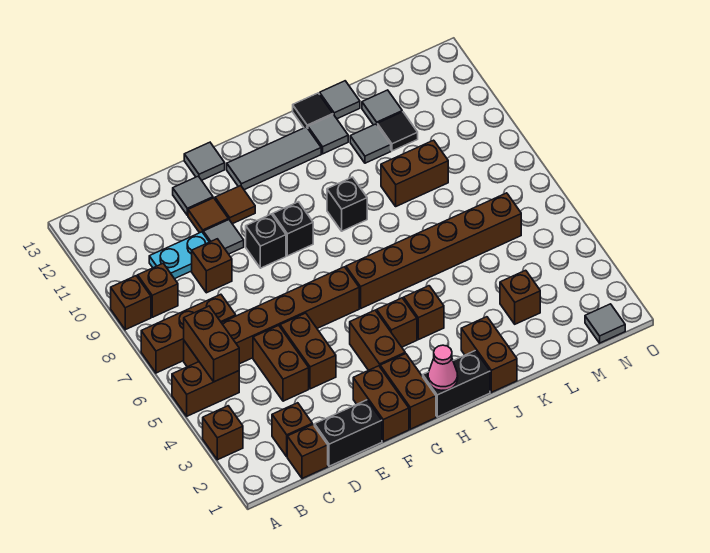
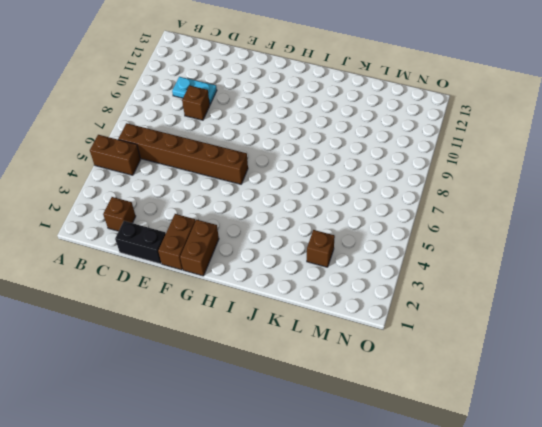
none -> brown 1x1 brick [203,406,243,460]
none -> brown 1x3 brick [141,294,236,373]
none -> brown 1x1 brick [111,276,151,330]
none -> brown 1x1 brick [138,263,178,317]

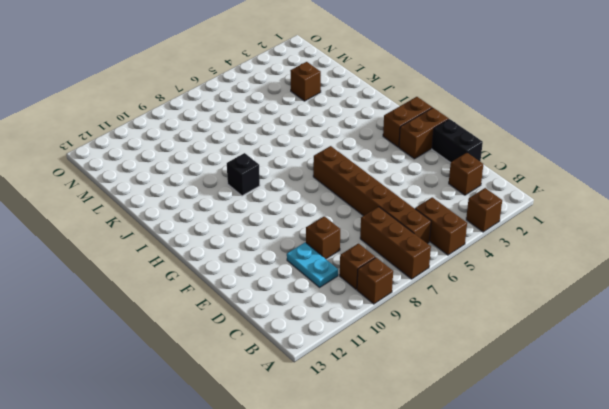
none -> brown 1x1 brick [287,424,328,479]
none -> brown 1x2 brick [253,325,309,401]
none -> brown 1x2 brick [280,313,336,389]
none -> grey 1x1 tile [203,220,244,254]

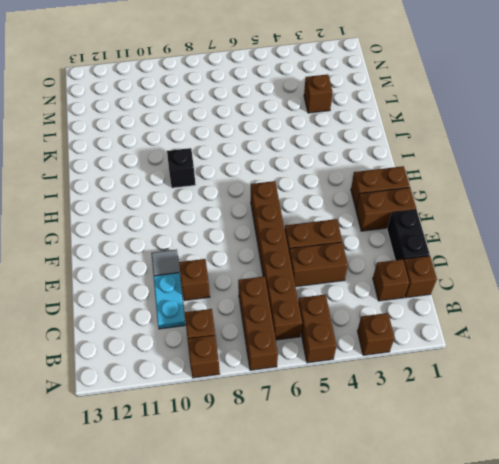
none -> brown 1x1 tile [188,198,228,233]
none -> grey 1x1 tile [173,176,213,215]
none -> black 1x1 brick [246,214,286,268]
none -> brown 1x1 tile [215,186,255,224]

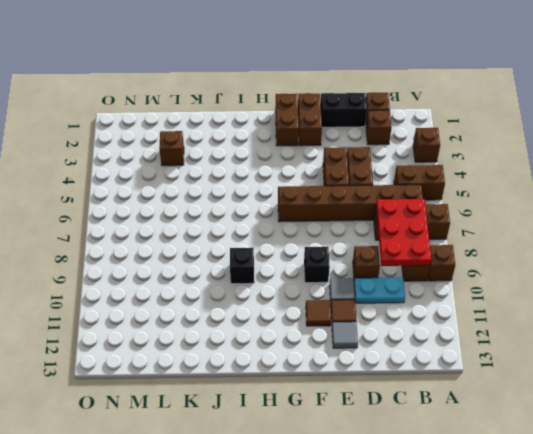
red 2x3 plate [376,199,431,266] -> none
none -> grey 1x1 tile [184,142,225,180]
none -> brown 1x2 brick [350,310,405,370]
none -> black 1x1 brick [273,202,313,256]
none -> grey 1x3 tile [227,127,321,190]

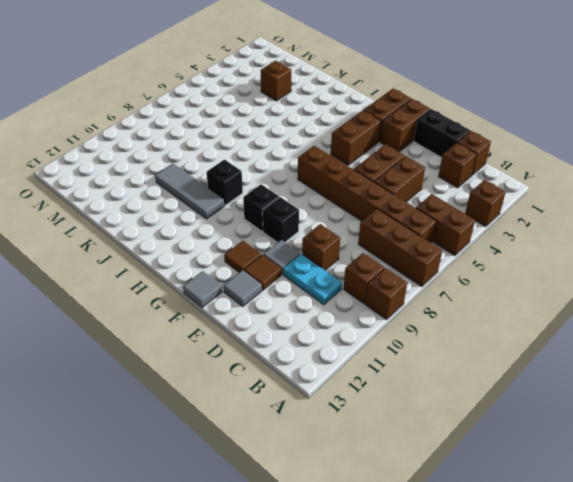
grey 1x3 tile [155,164,224,219] -> grey 1x3 tile moved to [227,127,321,190]
none -> black 1x2 brick [423,351,490,417]
none -> brown 1x1 brick [377,298,417,347]
none -> brown 1x6 brick [346,193,521,308]
none -> brown 1x1 brick [404,286,444,340]

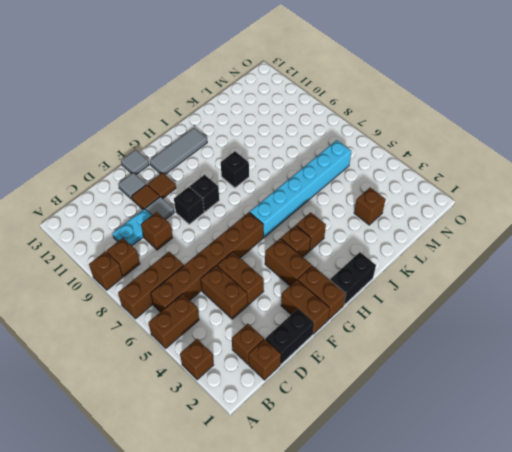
cyan 1x6 brick [250,140,351,237] -> brown 1x6 brick [346,193,521,308]
none -> brown 1x2 brick [461,317,517,392]
none -> grey 1x1 tile [308,115,348,154]
none -> black 1x1 tile [293,93,333,128]
none -> brown 1x2 brick [381,140,448,206]

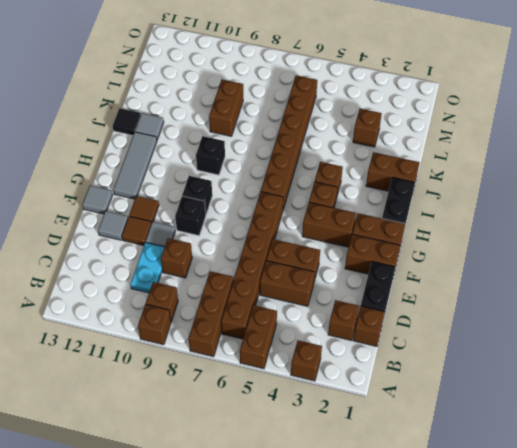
none -> grey 1x1 tile [350,124,391,163]
none -> grey 1x1 tile [320,81,360,119]
none -> black 1x1 tile [377,112,418,151]
none -> grey 1x1 tile [362,90,402,125]

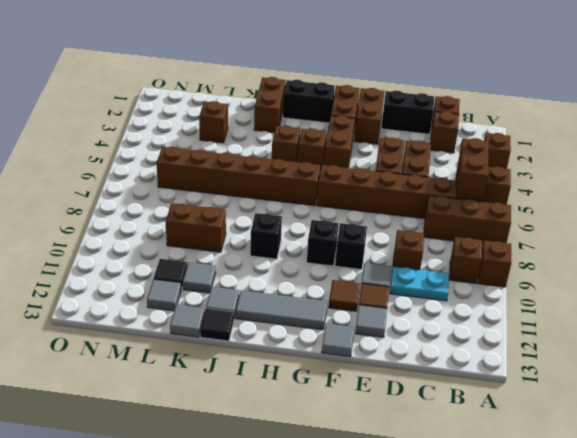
none -> grey 1x1 tile [585,304,625,343]
none -> pink 1x1 cone [428,345,458,390]

